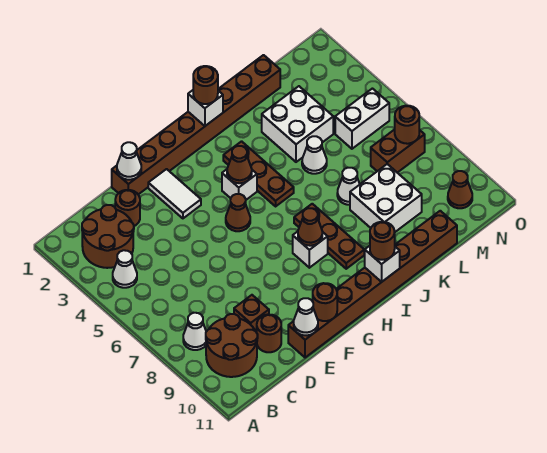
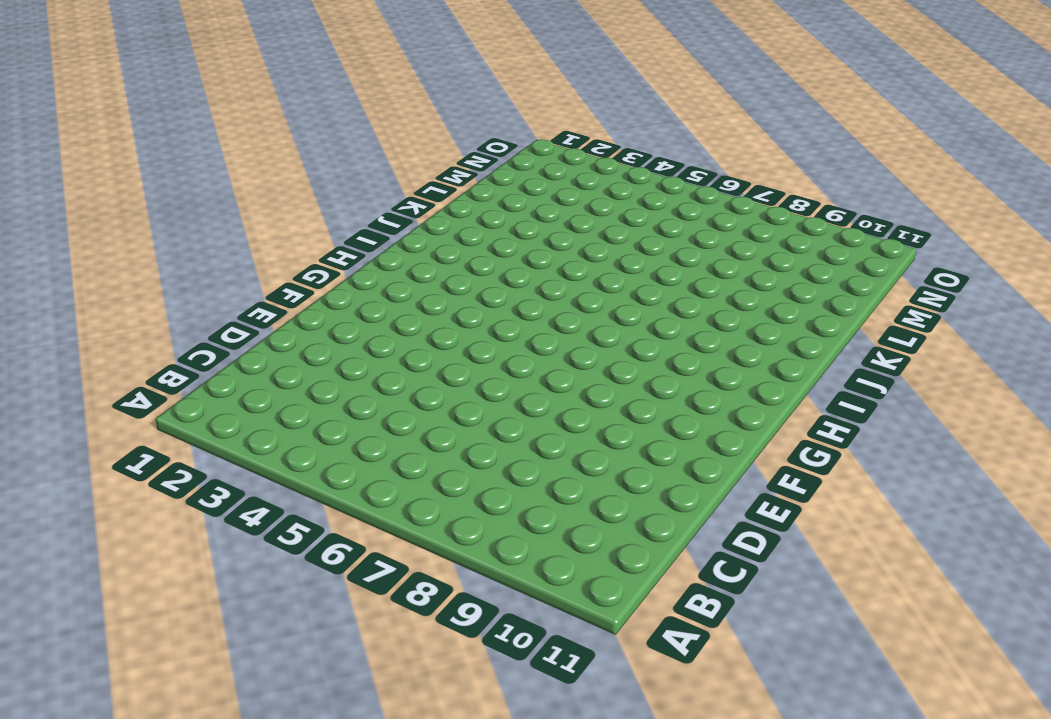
none -> brown 2x2 round brick [82,205,134,268]
none -> white 1x1 cone [113,250,137,288]
none -> white 1x1 cone [183,313,206,350]
none -> brown 2x2 round brick [206,314,258,377]

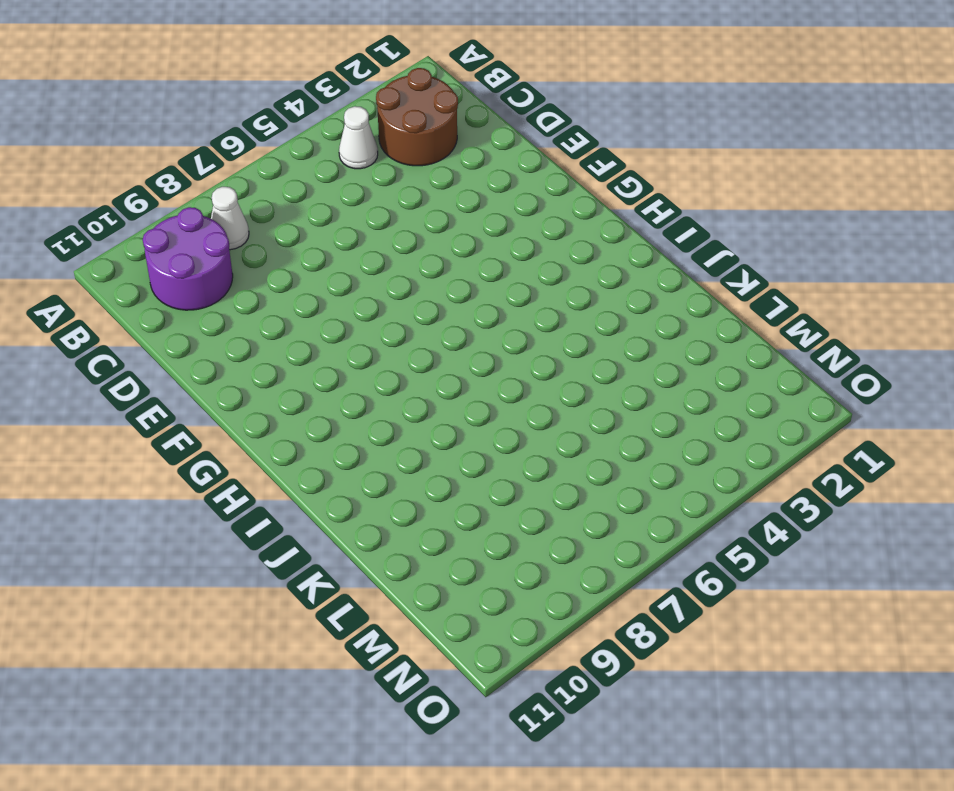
purple 2x2 round brick [143,207,233,310] -> brown 2x2 round brick [206,314,258,377]
none -> brown 1x1 round brick [115,190,140,226]
none -> brown 1x1 brick [234,295,269,332]
none -> brown 1x1 round brick [257,314,281,352]
none -> brown 1x8 brick [112,55,280,194]

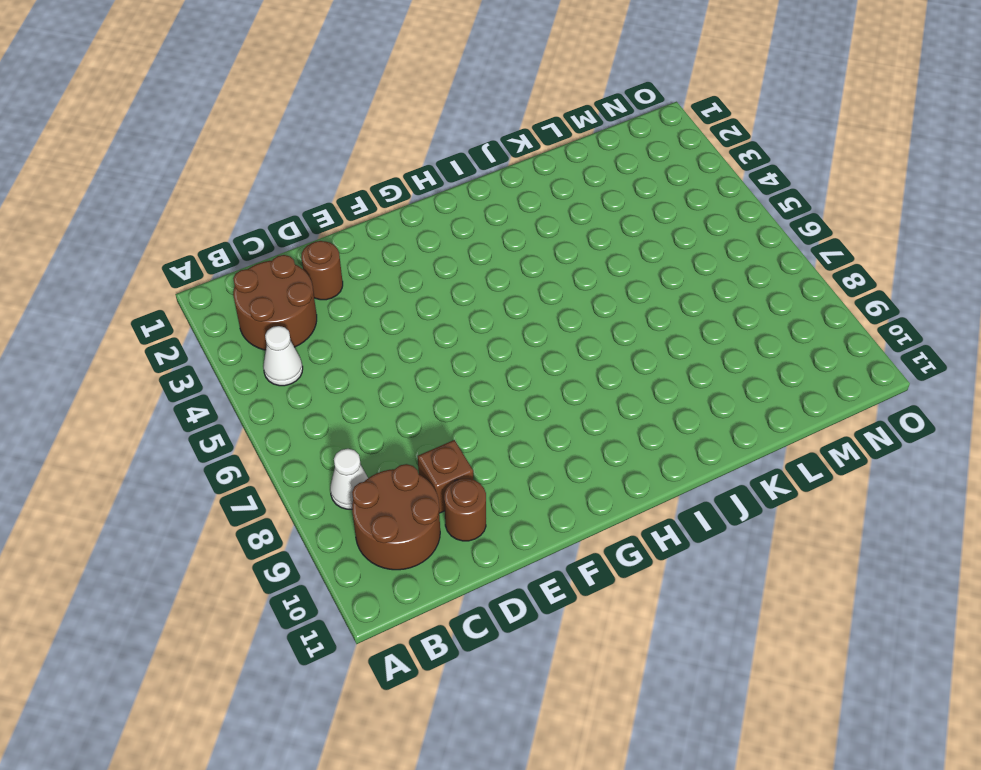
none -> brown 1x8 brick [112,55,280,194]
none -> brown 1x8 brick [288,211,457,358]
none -> white 1x2 tile [148,169,201,218]
none -> brown 1x1 cone [226,194,250,231]

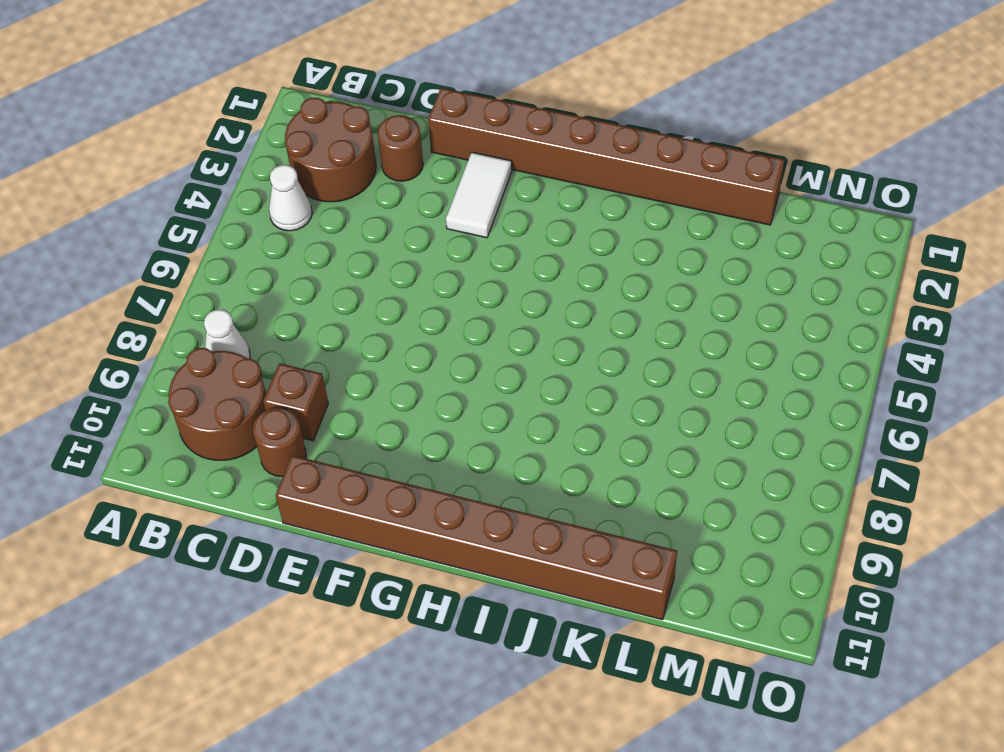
none -> brown 1x1 cone [226,194,250,231]
none -> white 1x1 brick [222,169,257,200]
none -> white 1x1 brick [293,231,328,268]
none -> brown 1x3 plate [223,141,294,206]

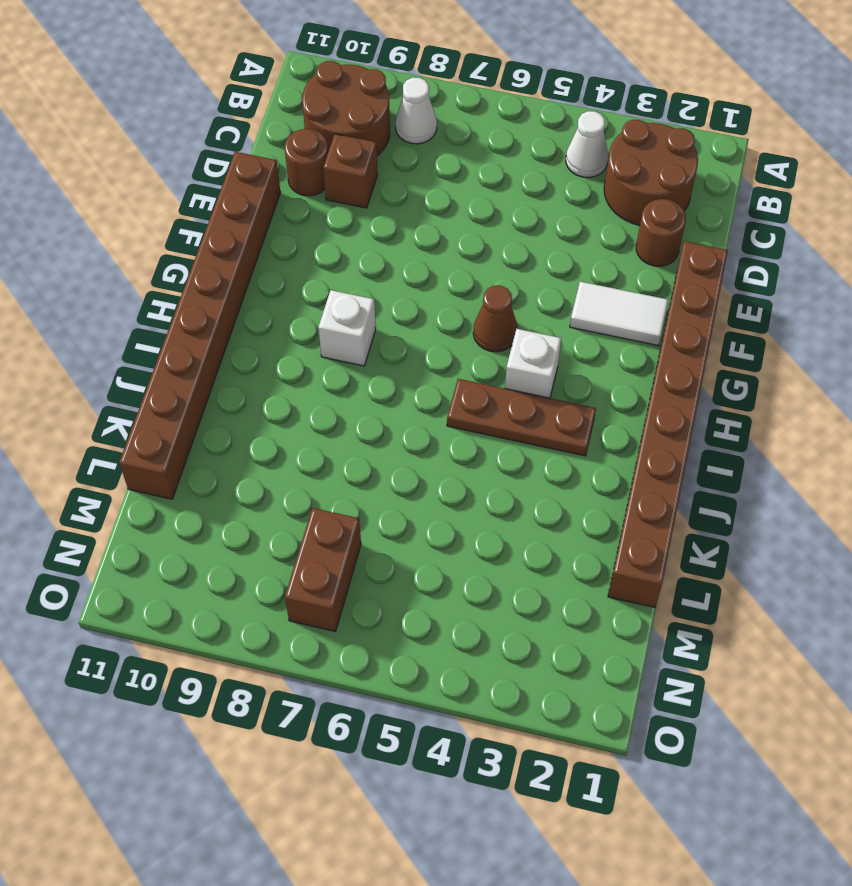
none -> brown 1x3 plate [294,204,364,269]
none -> white 2x2 brick [262,86,333,162]
none -> white 1x1 cone [302,136,327,174]
none -> white 1x1 cone [337,168,360,205]

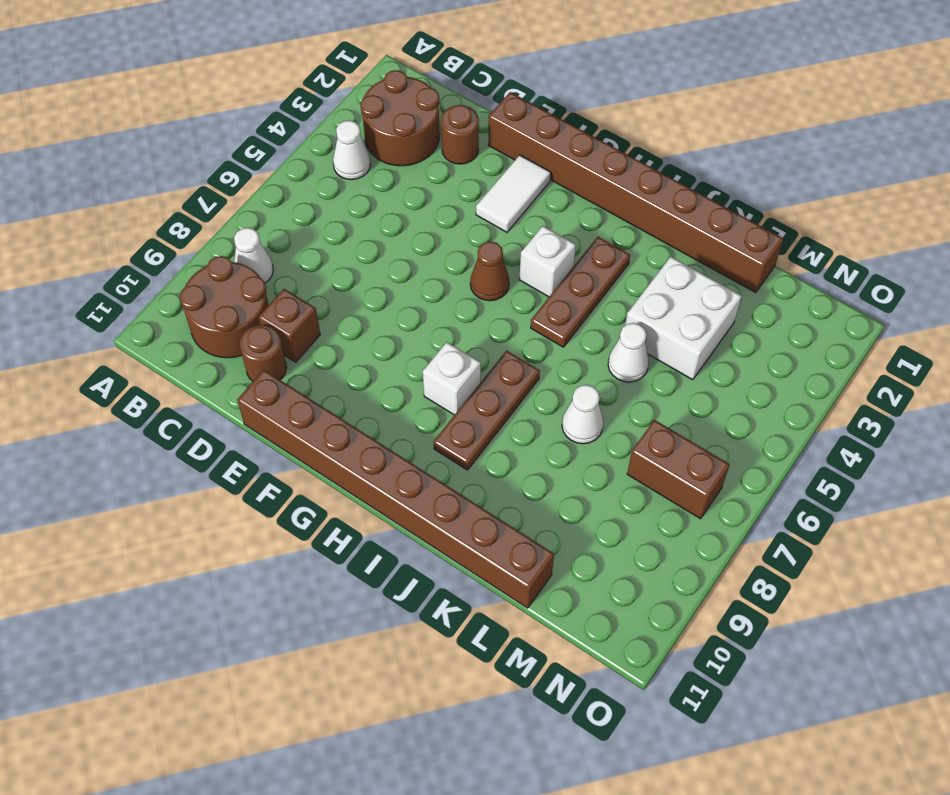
none -> white 2x2 brick [350,164,422,232]
none -> white 1x2 brick [335,89,389,149]
none -> brown 1x1 cone [448,171,472,208]
none -> white 1x1 cone [117,142,141,180]

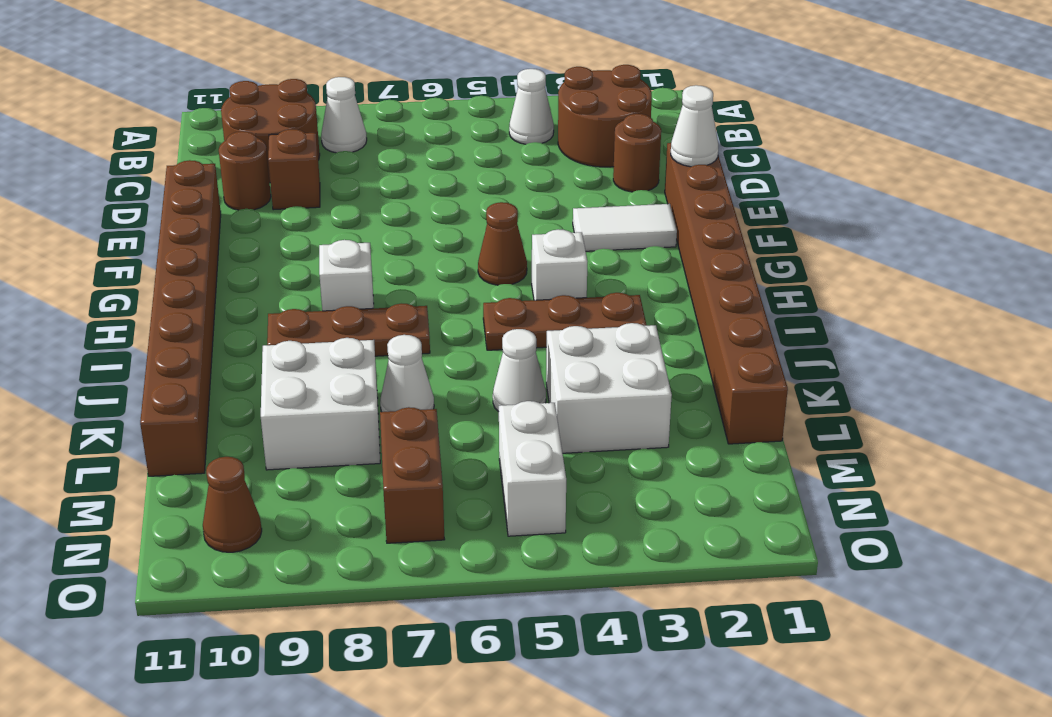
none -> white 1x1 cone [294,298,318,335]
none -> brown 1x1 round brick [313,283,337,321]
none -> brown 1x1 cone [227,146,252,183]
none -> brown 1x1 cone [298,208,322,246]

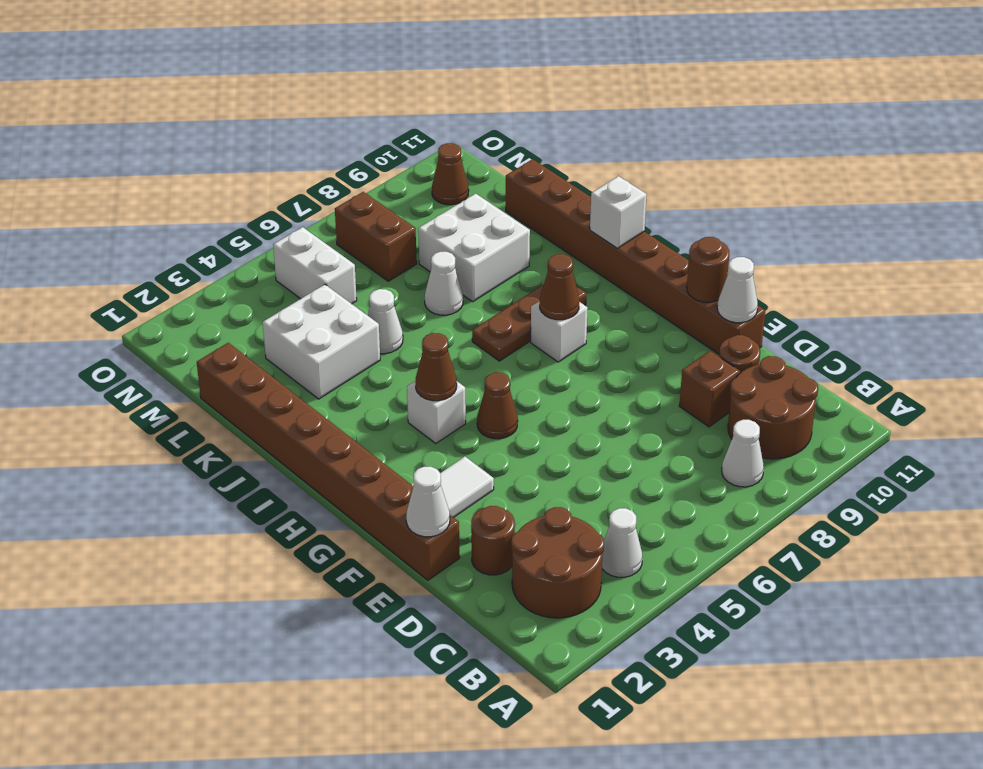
none -> brown 1x3 plate [223,141,294,206]
none -> white 1x1 brick [188,90,223,126]
none -> brown 1x1 round brick [395,106,419,144]
none -> brown 1x1 round brick [193,66,218,104]

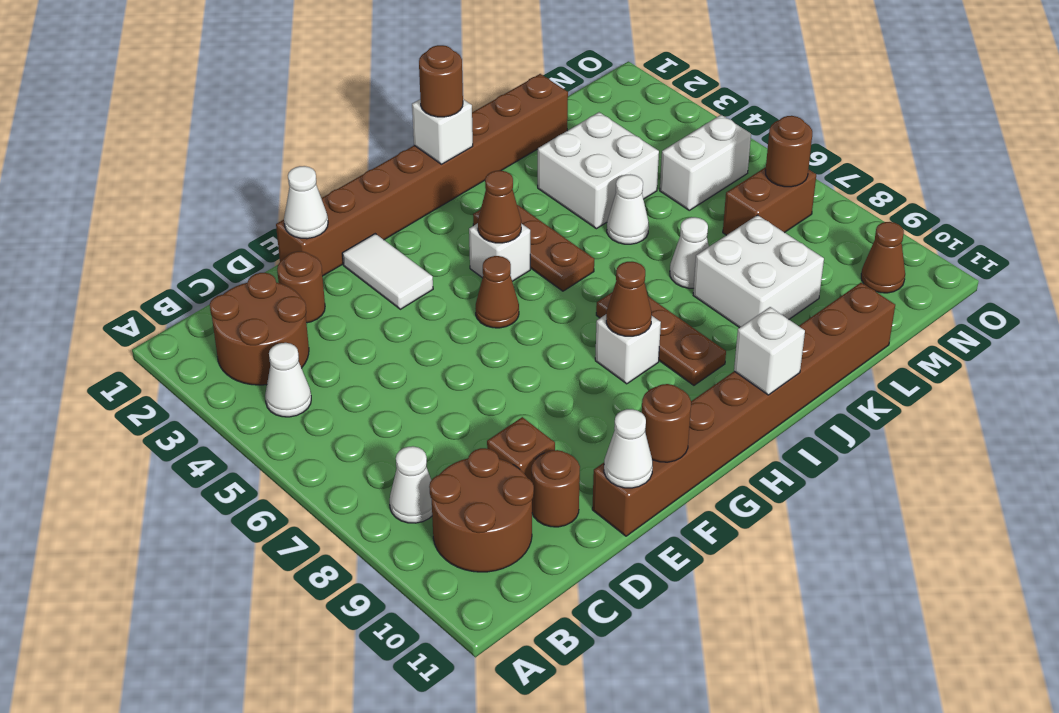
none -> brown 1x1 round brick [370,222,395,260]

